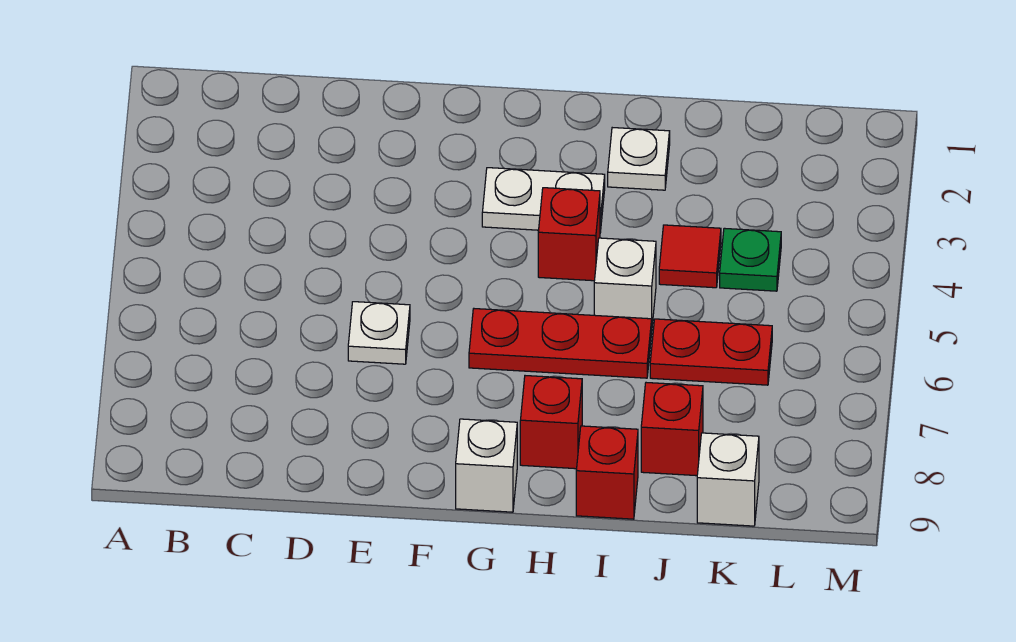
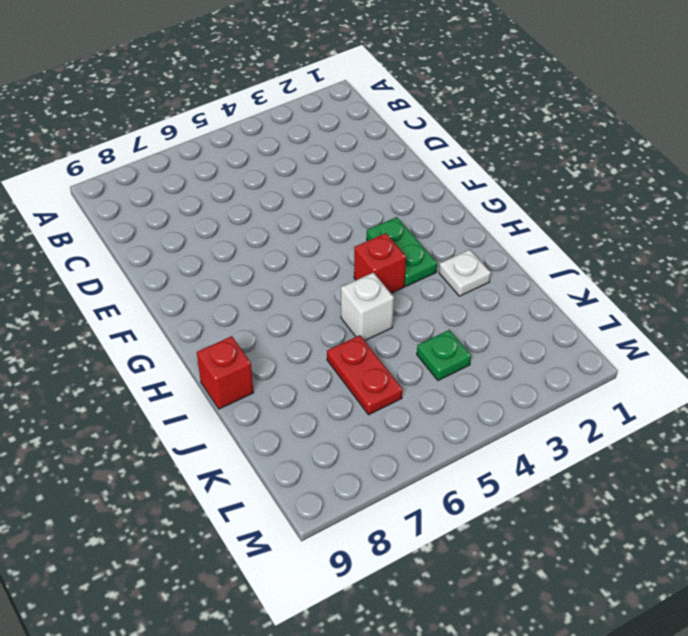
green 1x2 plate [367,217,437,286] -> white 1x2 plate [482,168,605,232]
none -> white 1x1 plate [348,302,410,364]
none -> red 1x3 plate [469,309,652,378]
none -> white 1x1 brick [456,419,517,512]

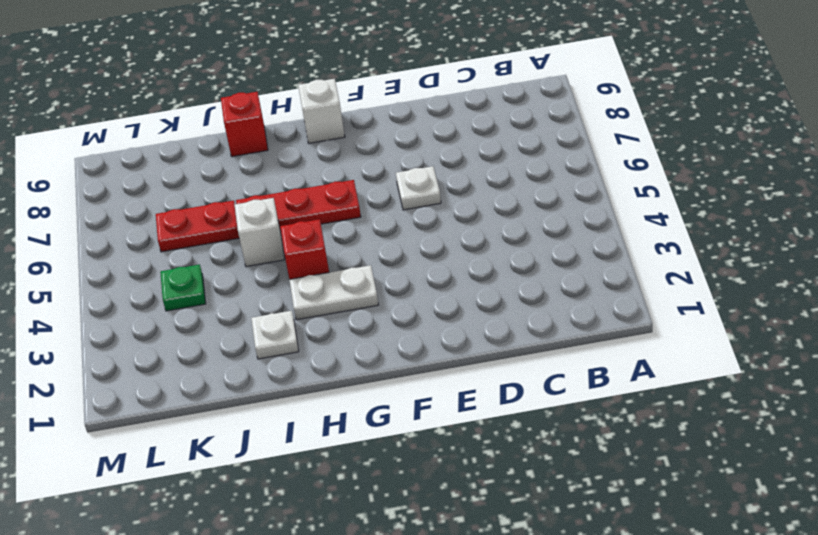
none -> red 1x1 brick [520,376,582,469]
none -> red 1x1 tile [659,225,721,288]
none -> red 1x1 brick [641,383,703,476]

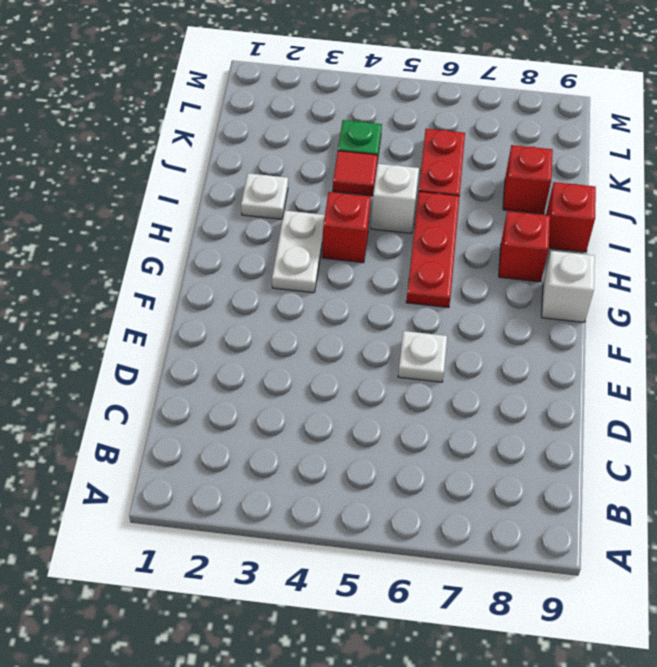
none -> white 1x1 brick [697,433,759,526]

